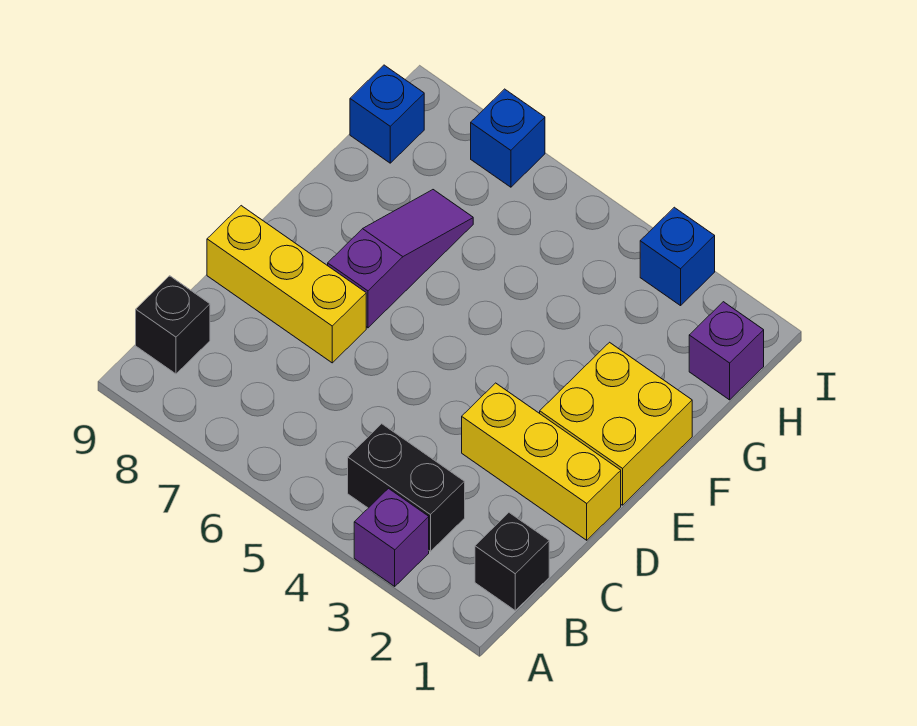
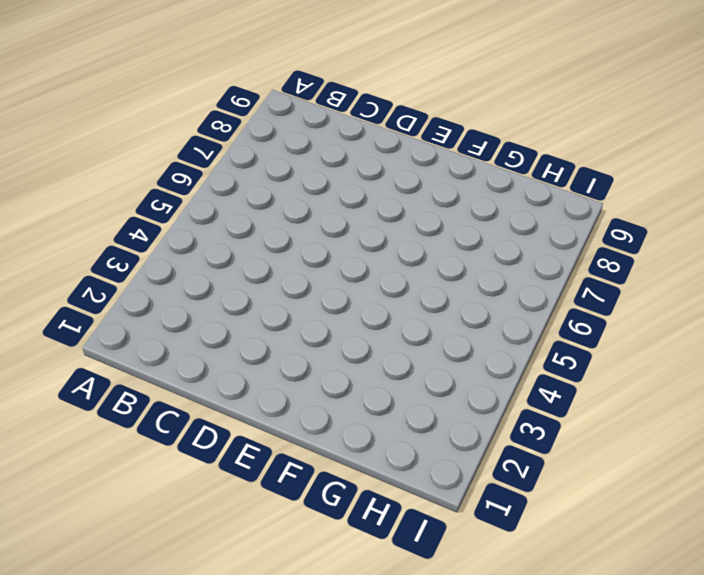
none -> purple 1x1 brick [354,489,429,586]
none -> black 1x1 brick [475,513,549,610]
none -> black 1x2 brick [348,424,465,551]

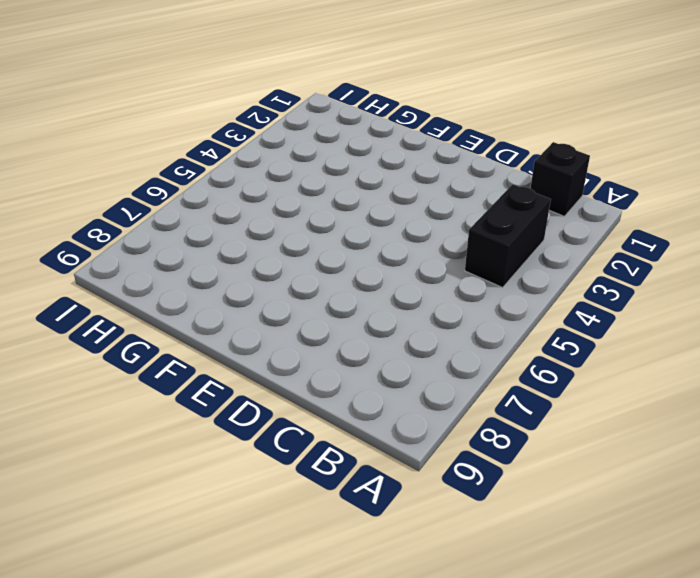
none -> purple 1x1 brick [354,489,429,586]
none -> black 1x1 brick [136,276,210,374]
none -> yellow 1x3 brick [462,383,621,540]

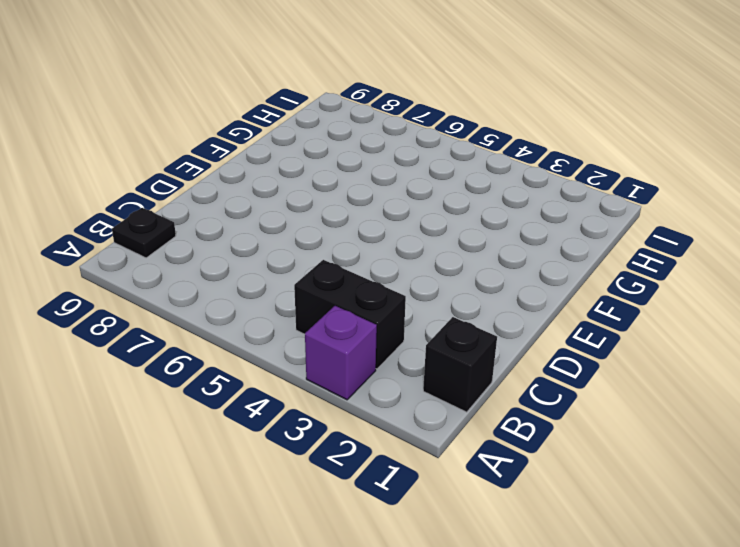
black 1x1 plate [112,208,176,258] -> black 1x1 brick [136,276,210,374]
none -> yellow 1x3 brick [462,383,621,540]
none -> yellow 1x3 brick [207,206,366,363]
none -> yellow 2x2 brick [540,342,692,505]

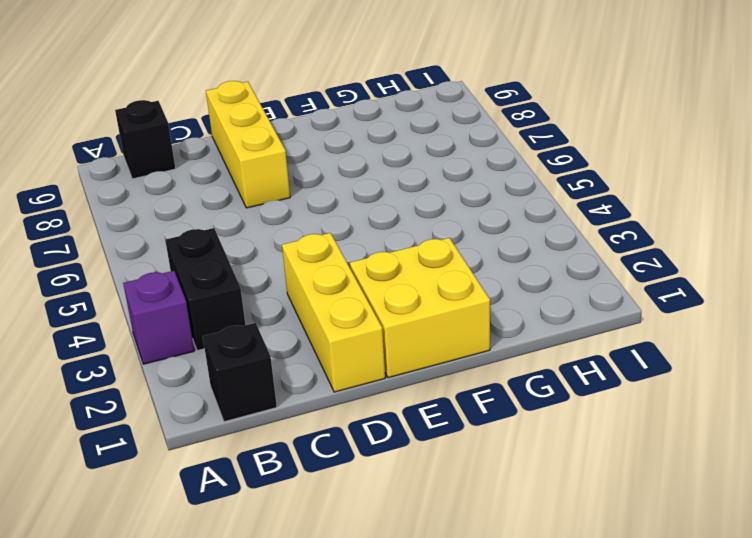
none -> purple 1x3 slope [328,190,473,328]
none -> purple 1x1 brick [689,302,764,400]
none -> blue 1x1 brick [350,65,424,163]

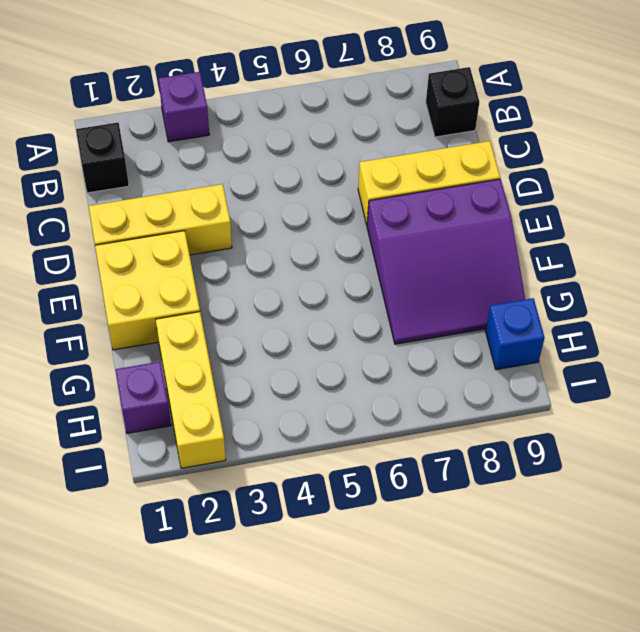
purple 3x3 slope [367,179,525,344] -> purple 1x3 slope [328,190,473,328]
yellow 1x3 brick [156,312,226,468] -> none
none -> black 1x2 brick [348,424,465,551]
none -> blue 1x1 brick [640,207,715,306]
none -> blue 1x1 brick [471,89,545,187]

